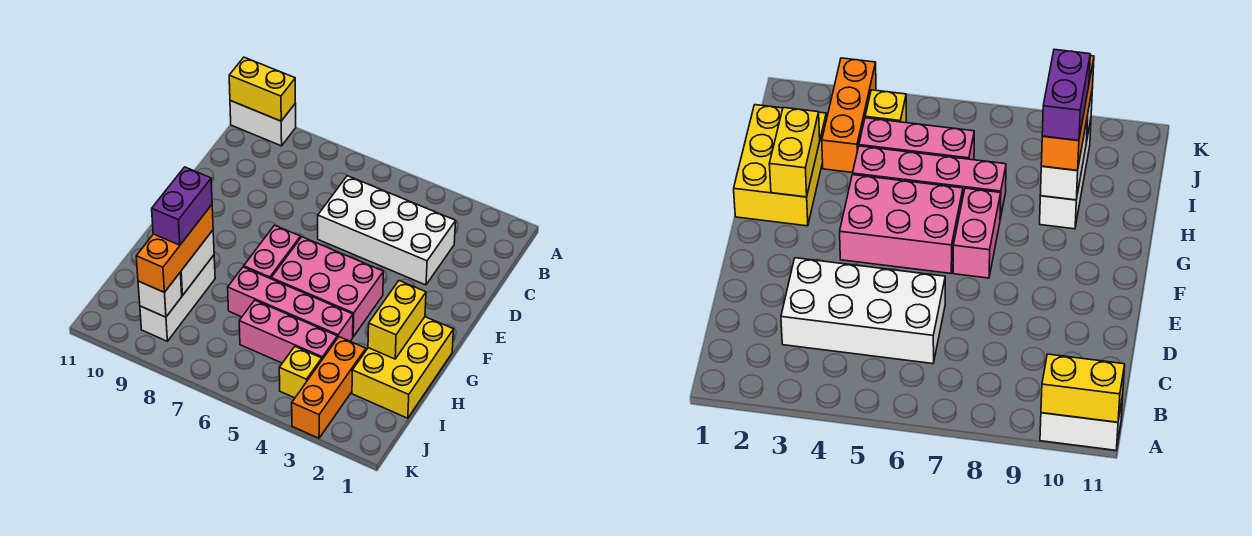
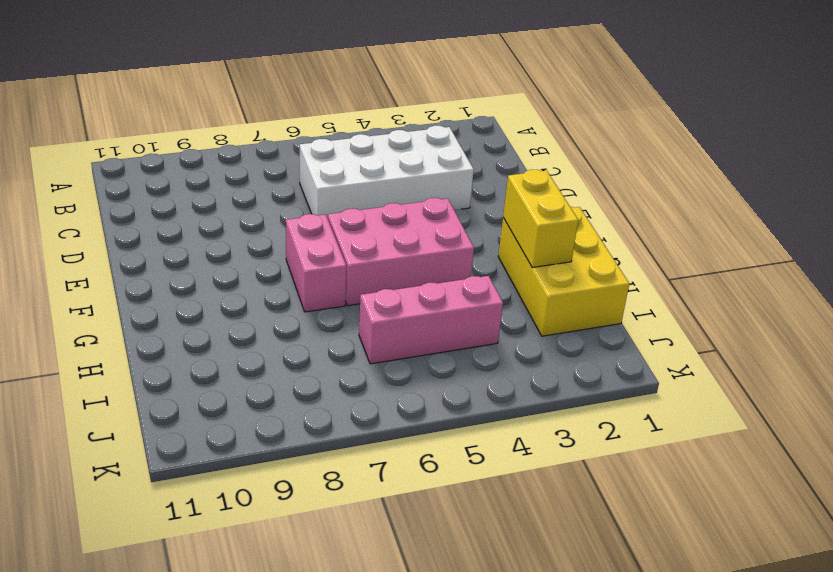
none -> white 1x2 brick [230,101,296,146]
none -> pink 1x4 brick [228,267,353,341]
none -> white 1x3 brick [140,255,215,341]

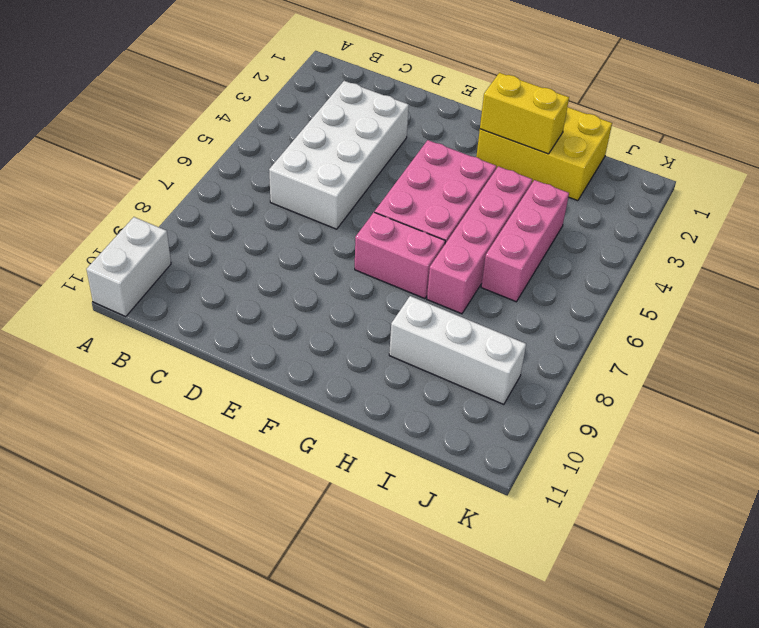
none -> orange 1x3 brick [292,337,366,438]
none -> yellow 1x1 brick [279,347,322,398]
none -> yellow 1x2 brick [229,57,295,121]

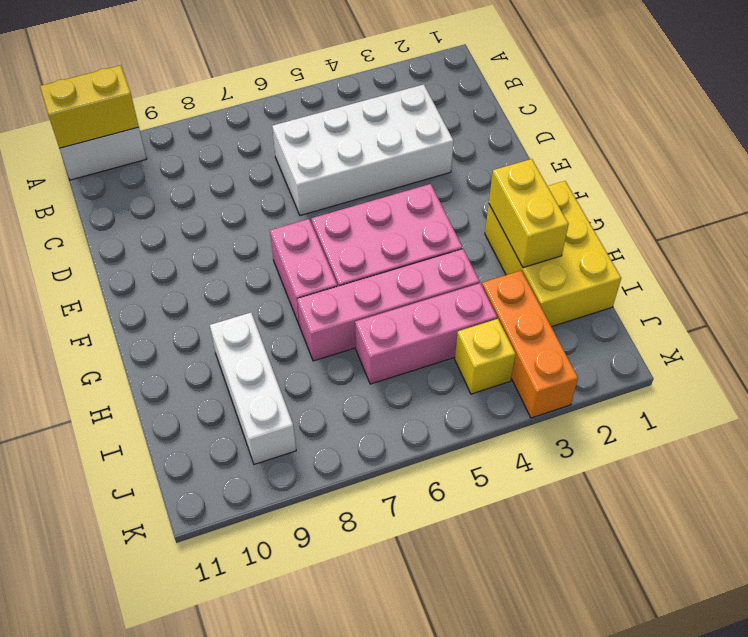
none -> white 1x2 brick [180,230,214,295]
none -> white 1x1 brick [138,273,182,317]
none -> orange 1x3 brick [136,205,213,292]

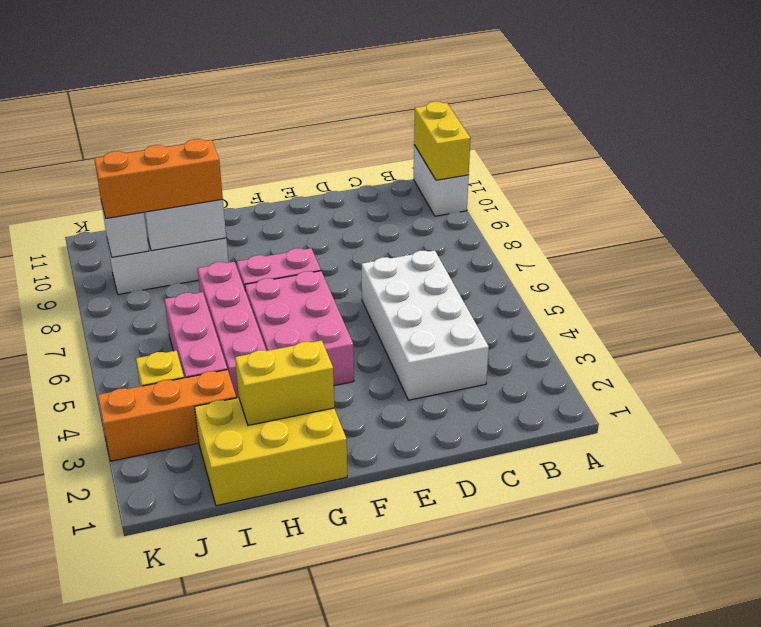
none -> purple 1x2 brick [152,167,212,245]

